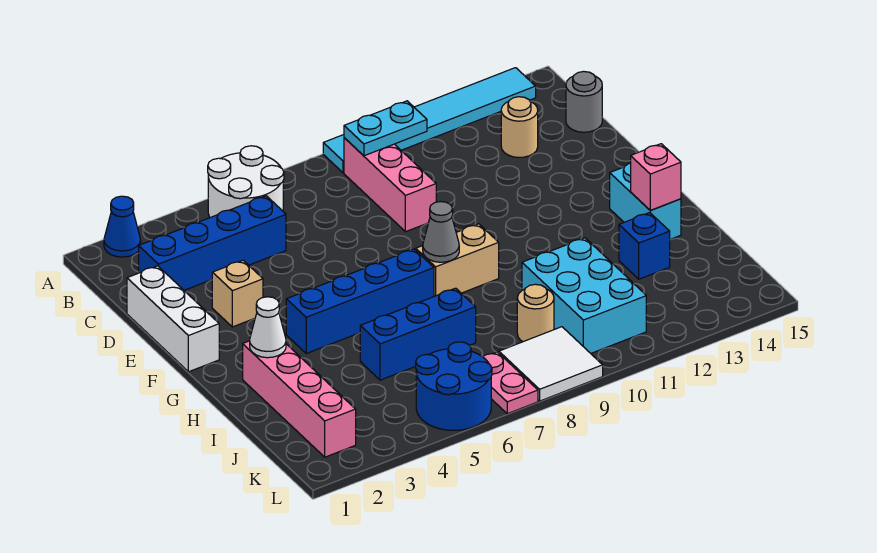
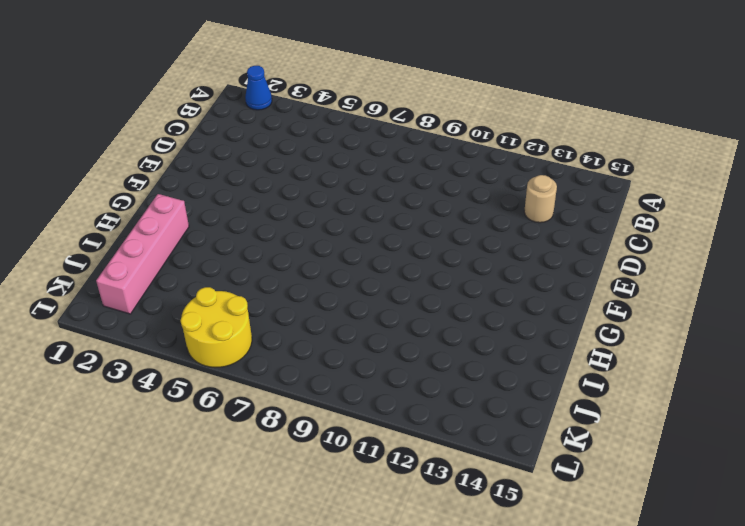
yellow 2x2 round brick [180,287,252,367] -> blue 2x2 round brick [416,342,492,430]
none -> white 2x2 round brick [208,146,284,217]
none -> cyan 1x6 tile [323,68,536,173]
none -> pink 1x3 brick [344,138,436,232]

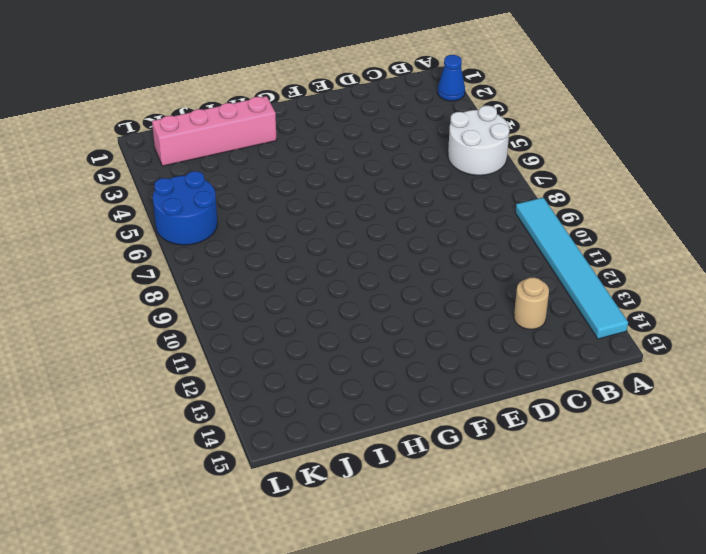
none -> pink 1x3 brick [344,138,436,232]
none -> blue 1x4 brick [139,196,286,290]
none -> grey 1x1 round brick [566,71,602,132]

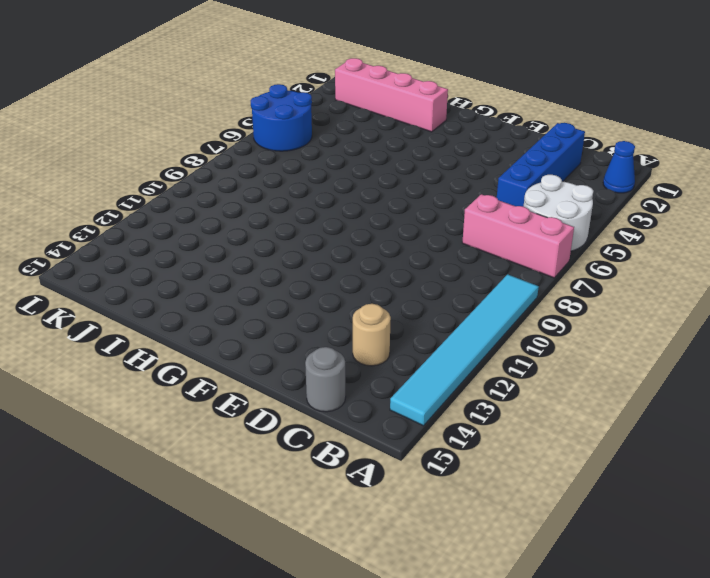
pink 1x3 brick [462,194,574,278] -> pink 1x3 brick moved to [344,138,436,232]
none -> white 1x3 brick [127,266,219,372]
none -> tan 1x1 brick [212,260,263,327]
none -> blue 1x4 brick [286,249,434,353]

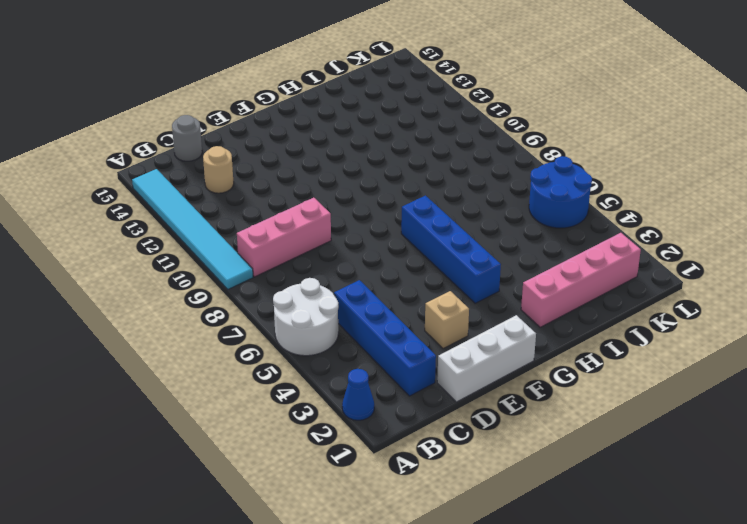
none -> tan 1x2 brick [416,224,499,296]
none -> cyan 1x2 brick [610,163,681,239]
none -> blue 1x3 brick [360,288,476,380]

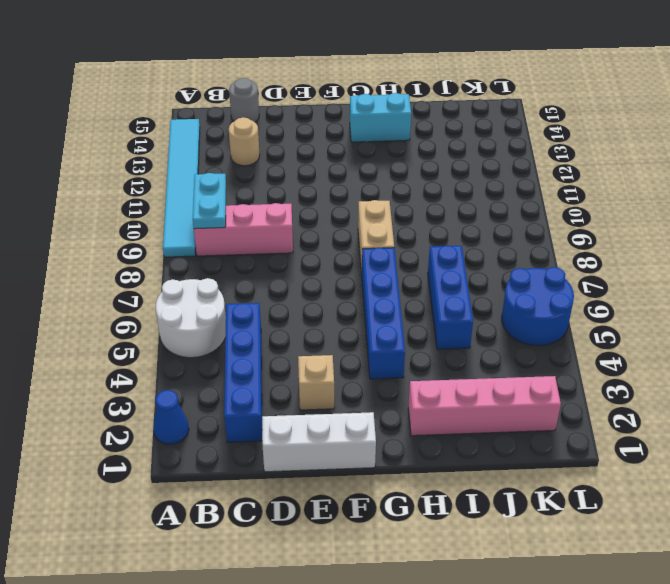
none -> cyan 2x3 brick [522,238,646,353]
none -> blue 1x1 brick [619,213,670,279]
none -> tan 1x1 round brick [517,284,554,342]

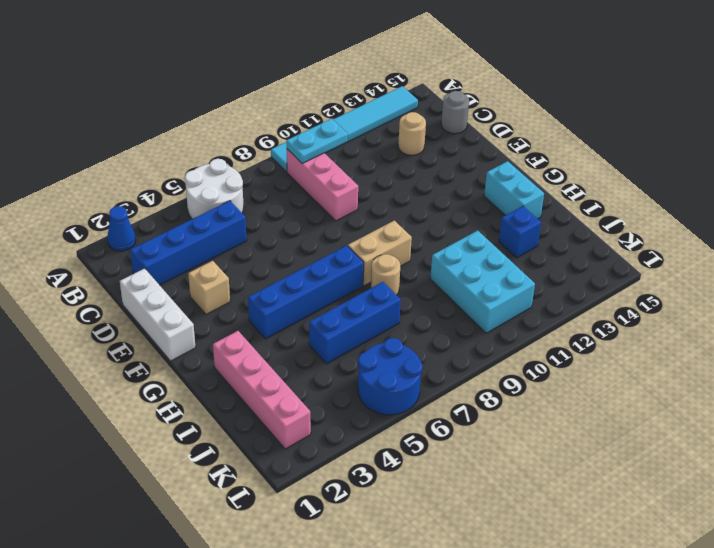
tan 1x1 round brick [371,254,400,295] -> tan 1x1 round brick moved to [517,284,554,342]
none -> pink 1x2 plate [483,352,538,414]
none -> white 2x2 tile [499,327,603,401]
none -> grey 1x1 cone [423,202,459,262]

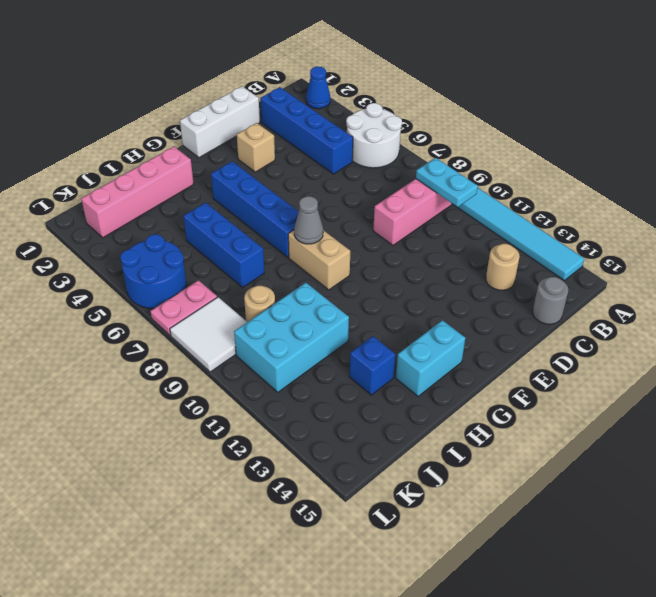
none -> white 1x1 cone [250,297,286,358]
none -> pink 1x1 brick [631,144,681,210]

